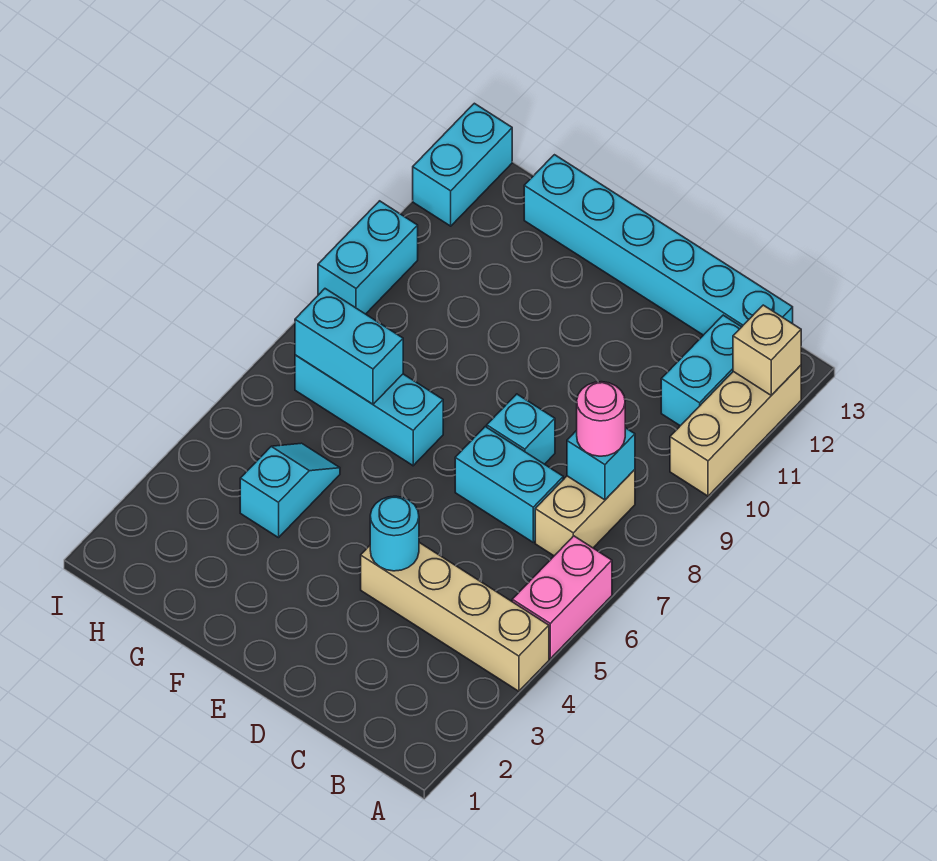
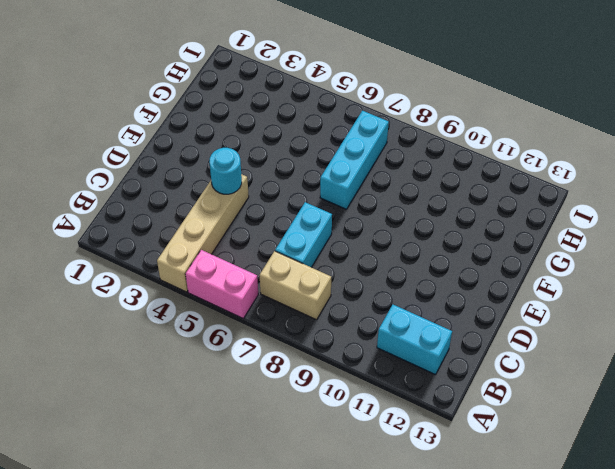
none -> tan 1x3 brick [670,365,801,496]
none -> cyan 1x6 brick [524,155,793,335]
none -> cyan 1x1 brick [487,394,555,464]

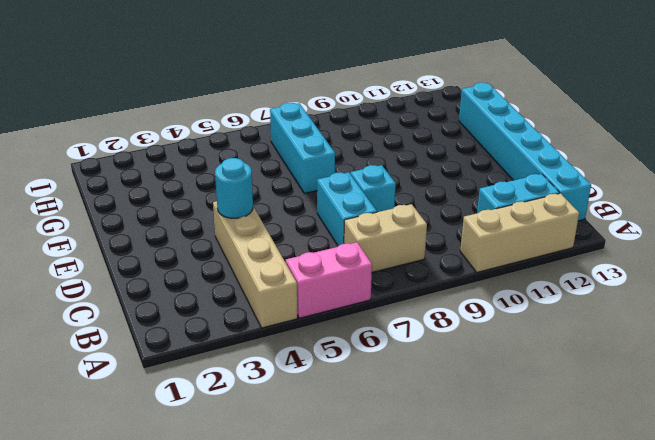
none -> cyan 1x2 slope [240,443,340,538]
none -> cyan 1x2 brick [318,201,418,314]
none -> cyan 1x2 brick [413,103,512,226]

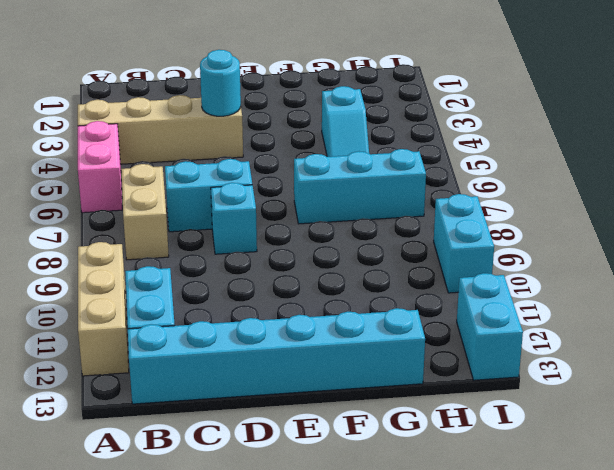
none -> tan 1x1 brick [733,305,801,395]
none -> cyan 1x1 brick [567,428,635,500]
none -> cyan 1x2 brick [295,289,403,404]

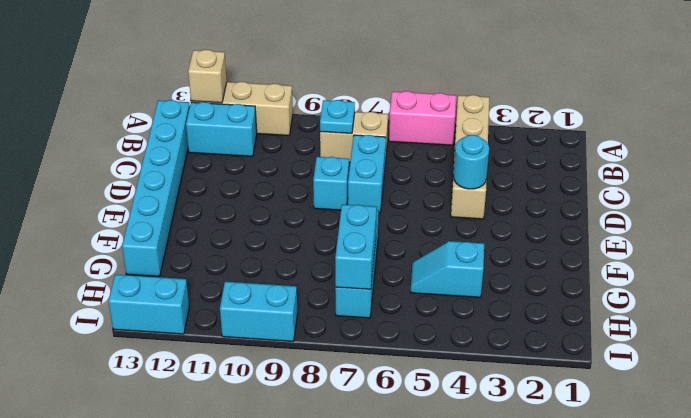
cyan 1x1 plate [320,100,355,134] -> cyan 1x1 brick [567,428,635,500]
none -> pink 1x1 round brick [577,382,625,456]

